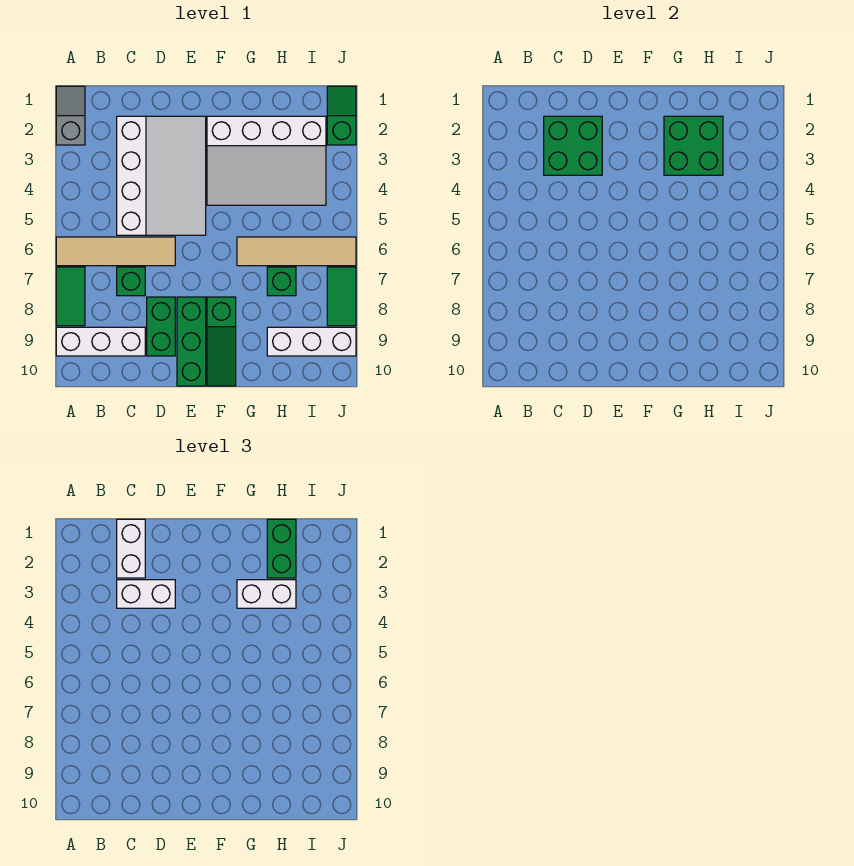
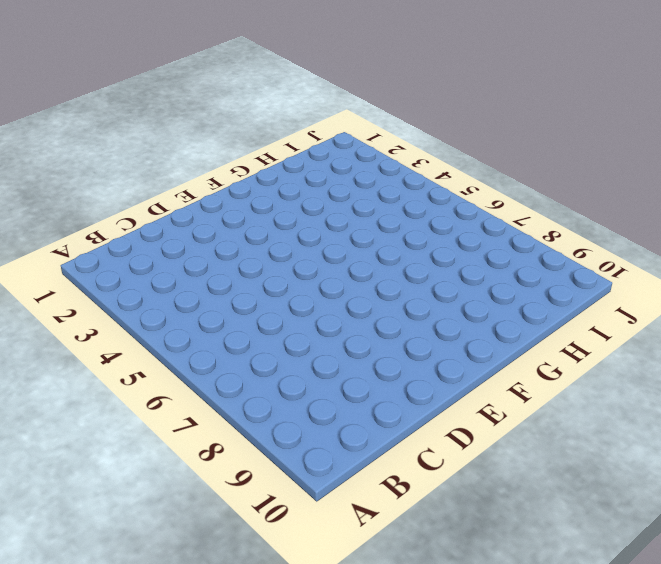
none -> grey 1x2 slope [56,86,85,145]
none -> tan 1x4 tile [56,237,175,266]
none -> green 1x2 tile [56,267,85,326]

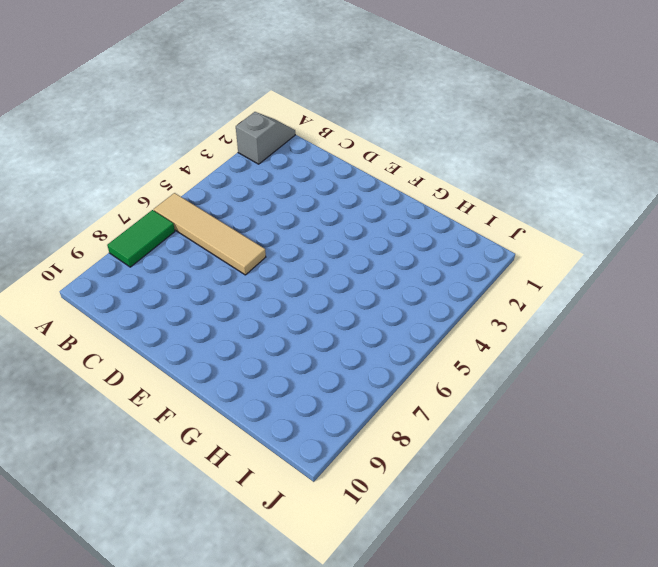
none -> white 1x3 brick [56,327,145,356]
none -> white 3x4 slope [117,116,206,235]
none -> green 1x1 brick [117,267,145,296]

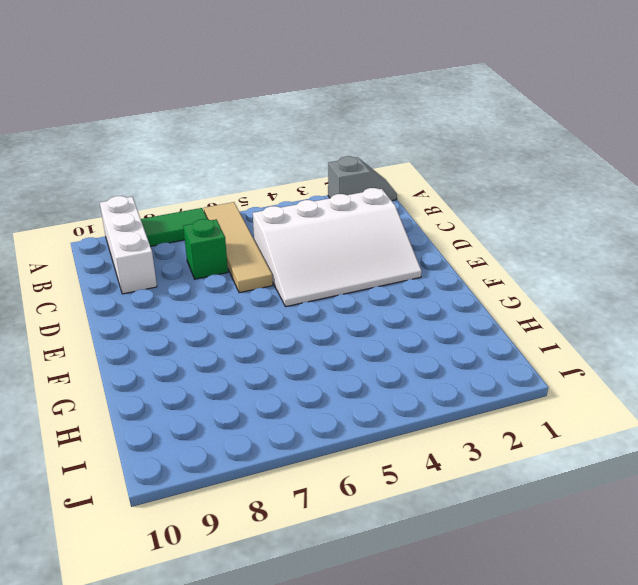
none -> green 1x2 brick [147,297,175,356]
none -> green 1x3 brick [177,297,206,386]
none -> white 3x4 slope [207,116,326,205]

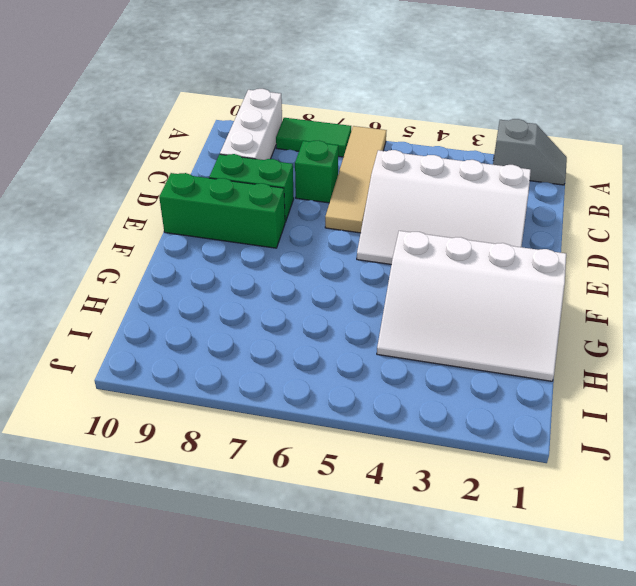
white 3x4 slope [377,231,566,381] -> white 3x4 slope turned to [207,116,326,205]
none -> green 1x3 slope [207,297,236,386]
none -> tan 1x4 tile [237,237,356,266]
none -> green 1x1 brick [267,267,296,296]

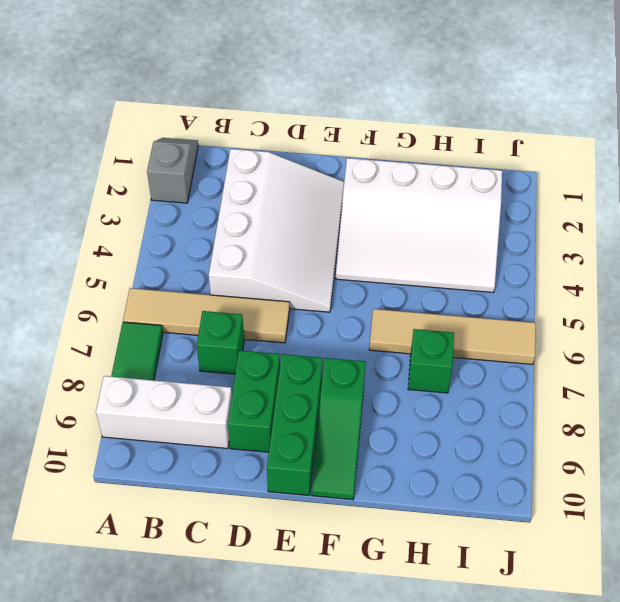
none -> white 1x3 brick [267,327,356,356]
none -> green 1x2 slope [327,86,356,145]
none -> green 1x2 tile [327,267,356,326]

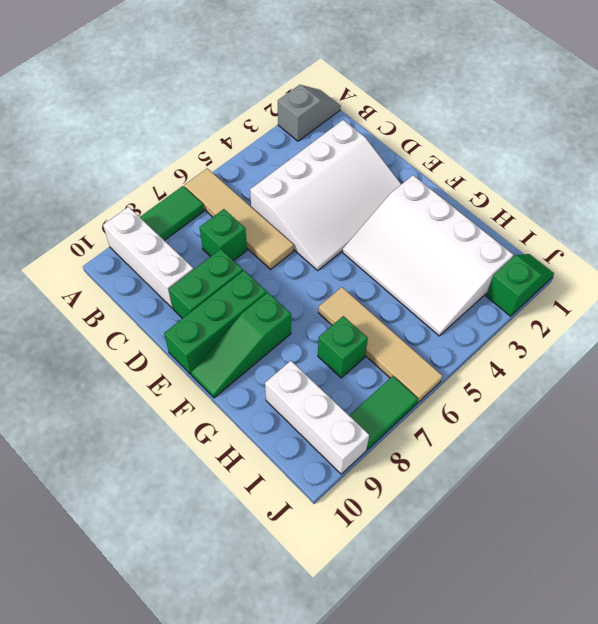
none -> green 2x2 brick [544,116,602,175]
none -> green 2x2 brick [664,116,723,175]
none -> white 1x2 brick [117,519,145,578]

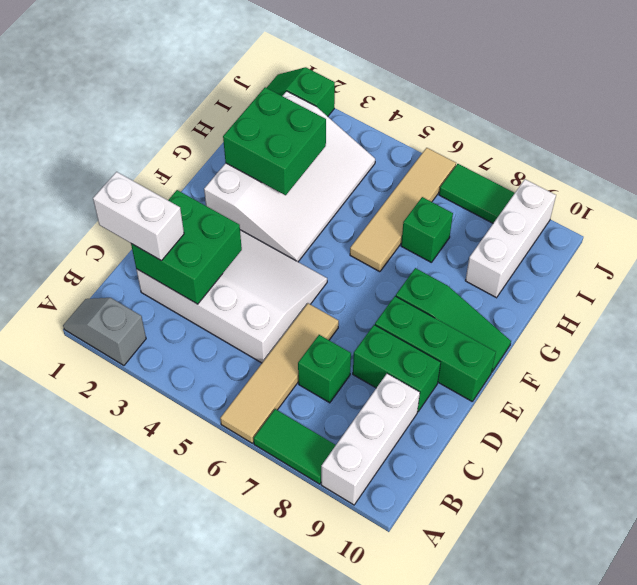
none -> white 1x2 brick [117,580,175,608]
none -> white 1x2 brick [237,580,296,608]
none -> green 1x2 brick [267,519,296,578]

